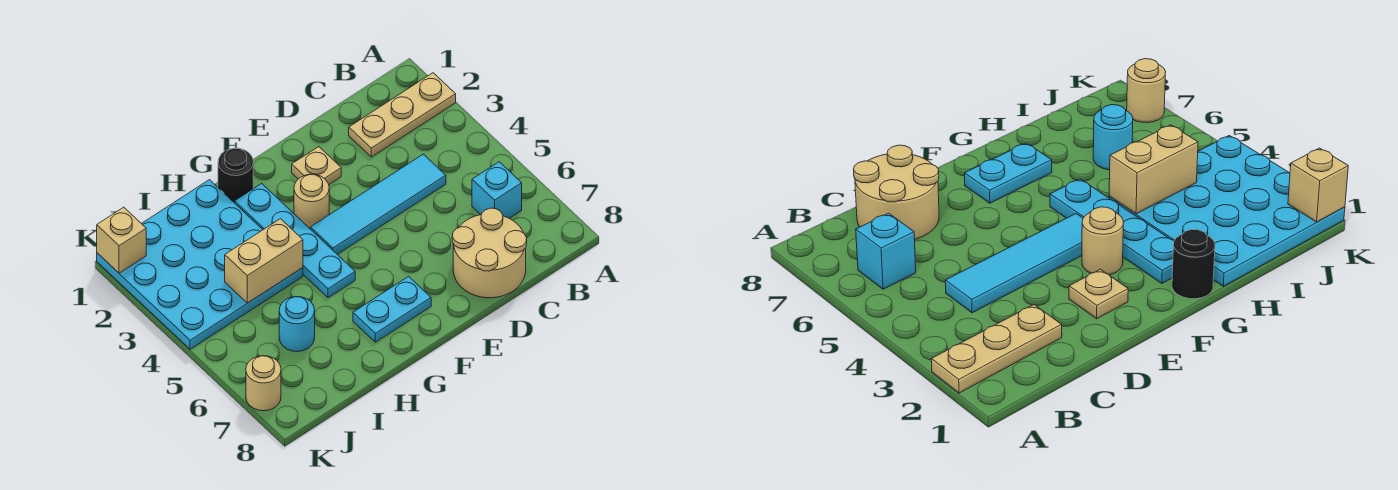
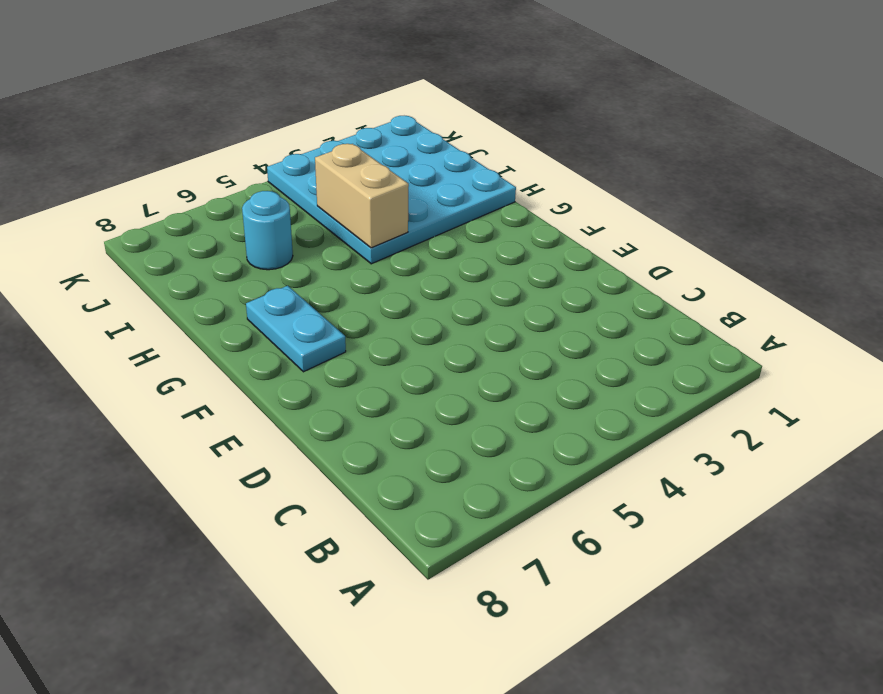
none -> tan 1x3 plate [349,73,456,157]
none -> cyan 1x1 brick [472,162,522,218]
none -> cyan 1x4 tile [310,154,446,254]

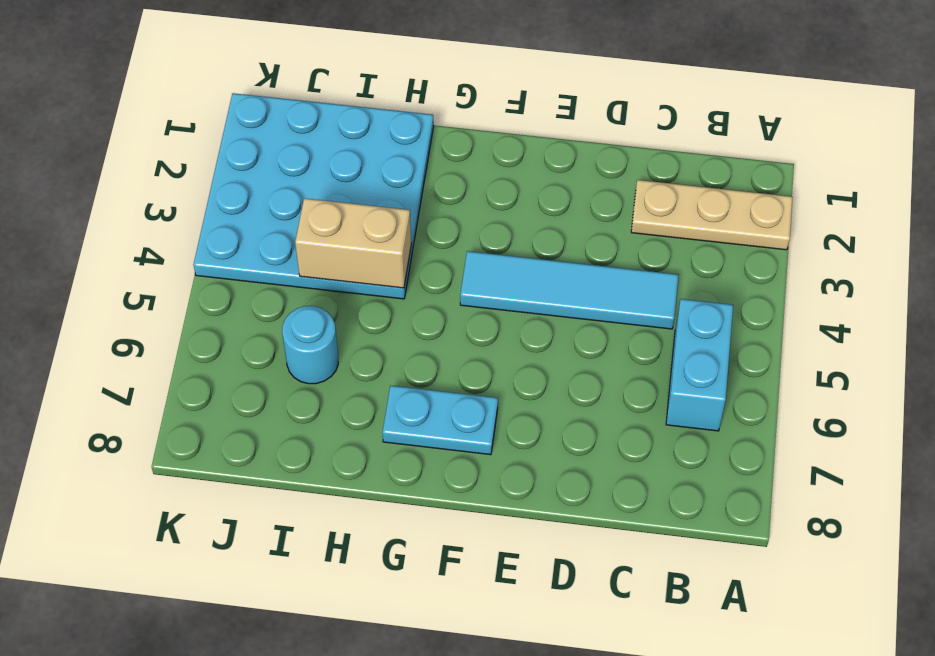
cyan 1x2 brick [666,299,733,431] -> cyan 1x1 brick [472,162,522,218]
none -> tan 2x2 round brick [452,208,527,298]
none -> tan 1x1 plate [292,147,341,184]
none -> tan 1x1 round brick [294,174,329,228]

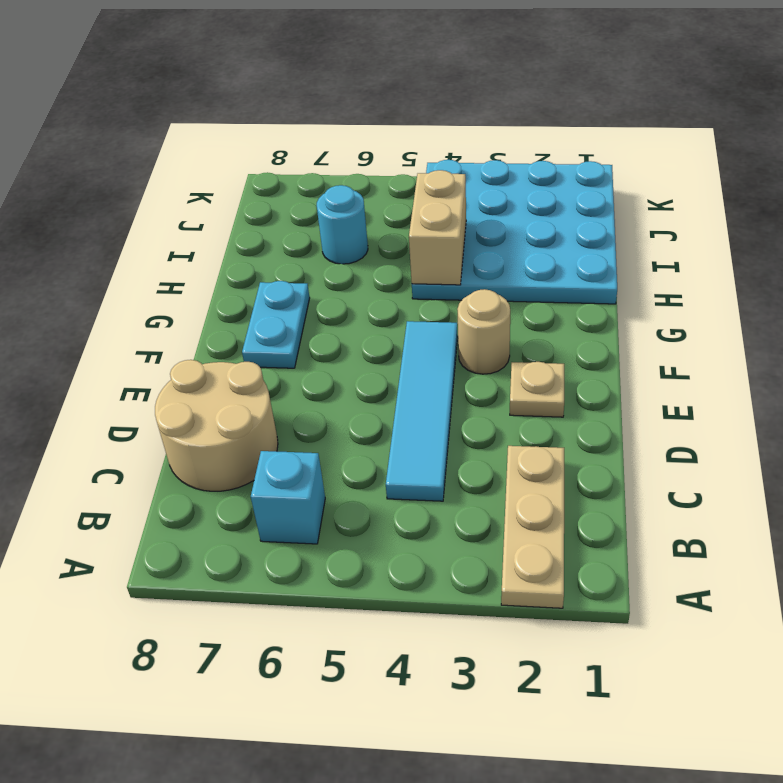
none -> black 1x1 round brick [218,148,253,203]
none -> cyan 1x4 plate [235,183,355,298]
none -> tan 1x1 round brick [246,356,281,411]

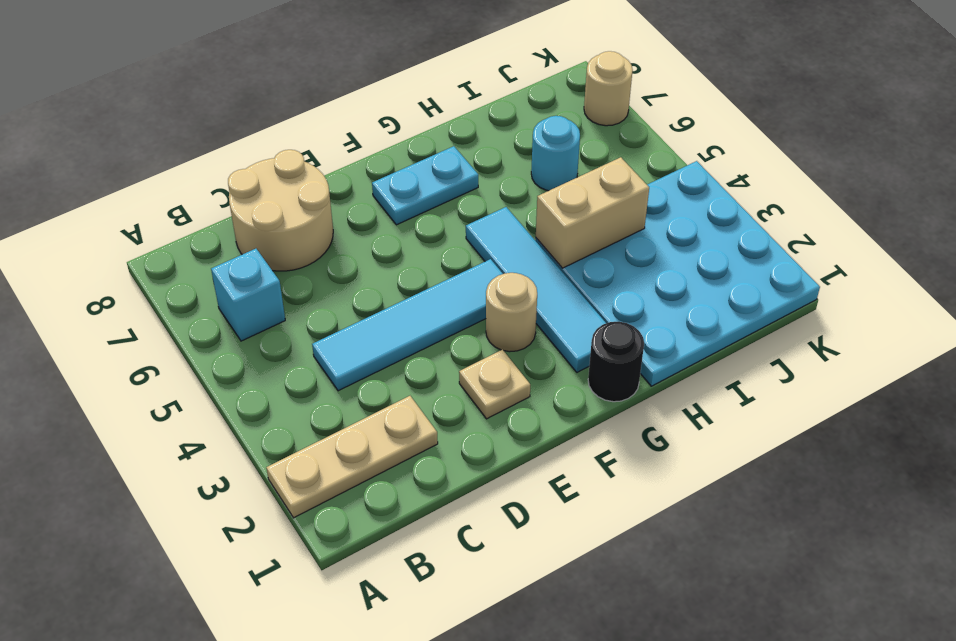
cyan 1x4 tile [466,207,606,372] -> cyan 1x4 plate [235,183,355,298]
none -> tan 1x1 brick [97,207,146,273]

